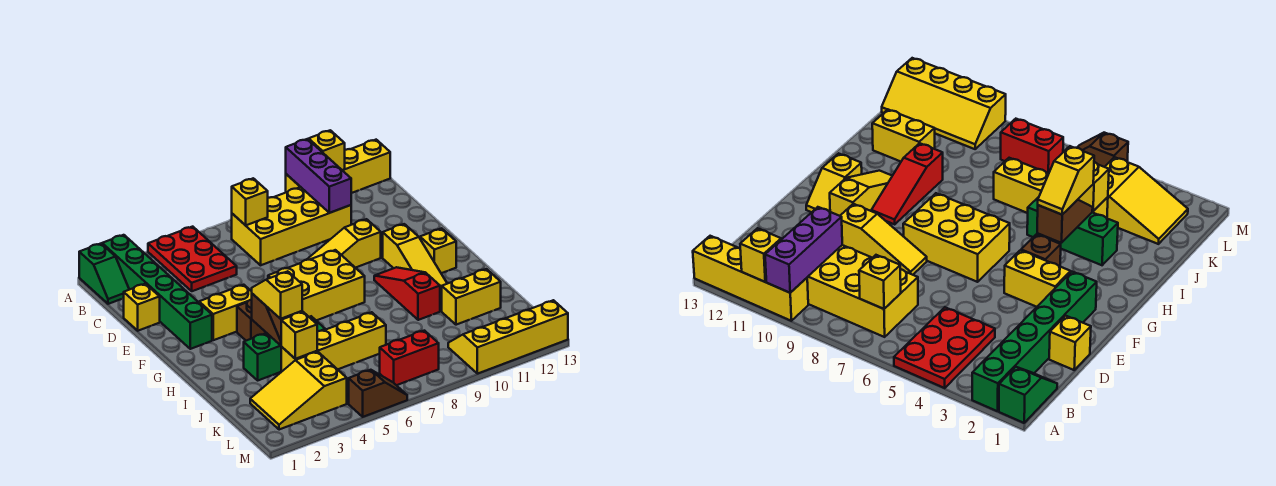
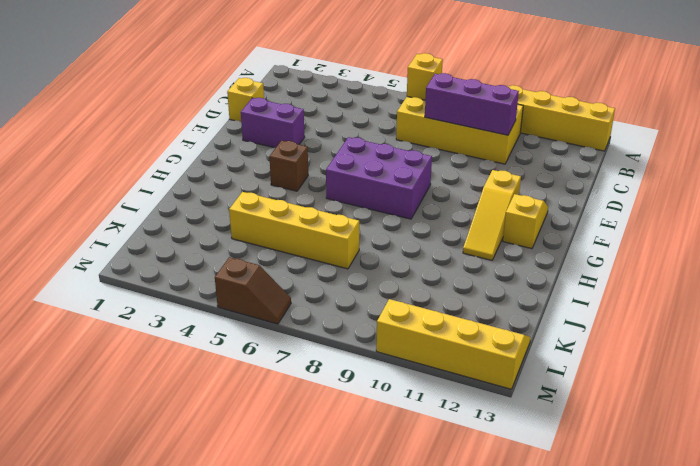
purple 1x3 brick [425,73,519,135] -> purple 1x3 brick turned to [286,139,351,213]
purple 1x2 brick [241,98,305,148] -> green 1x6 brick [102,235,212,349]
purple 2x3 brick [326,137,432,219] -> yellow 2x3 brick [268,250,365,320]
none -> green 1x2 slope [79,244,129,304]
none -> red 2x3 plate [148,227,237,291]
none -> yellow 1x3 slope [307,219,381,268]

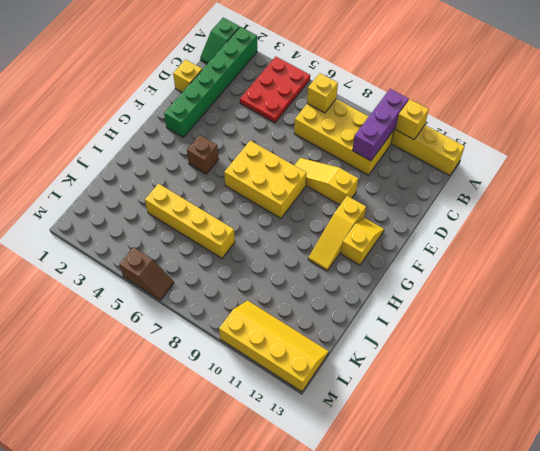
none -> yellow 1x2 brick [199,285,252,340]
none -> red 1x3 slope [374,267,440,320]
none -> green 1x3 brick [244,316,325,380]

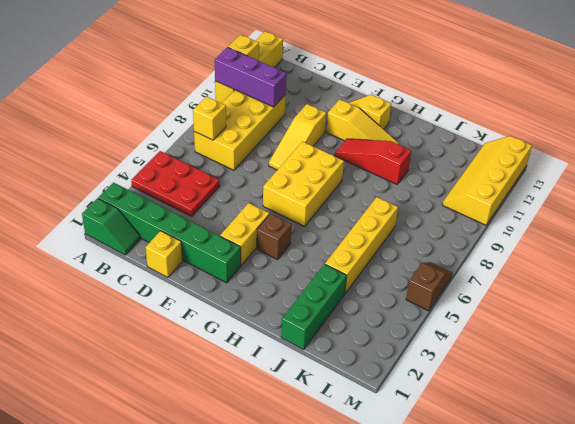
green 1x3 brick [281,264,347,349] -> green 1x3 brick moved to [244,316,325,380]
none -> yellow 1x2 brick [442,269,501,325]
none -> yellow 2x3 slope [250,352,347,430]
none -> red 1x2 brick [380,331,439,385]

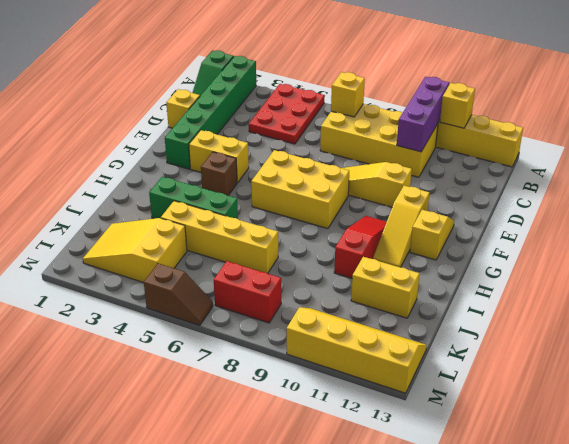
none -> brown 1x2 slope [252,294,293,346]
none -> yellow 1x1 brick [281,312,317,359]
none -> yellow 1x2 slope [252,271,302,319]

